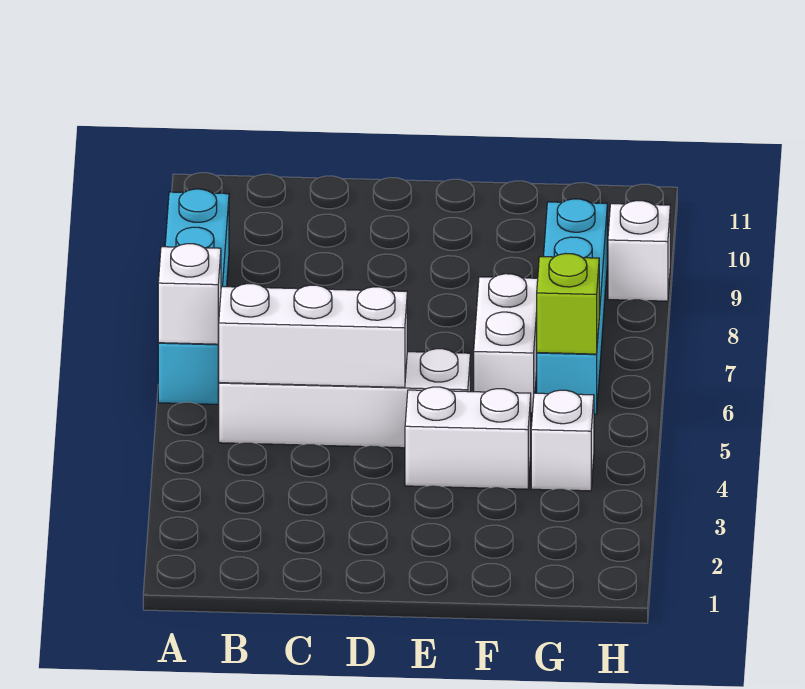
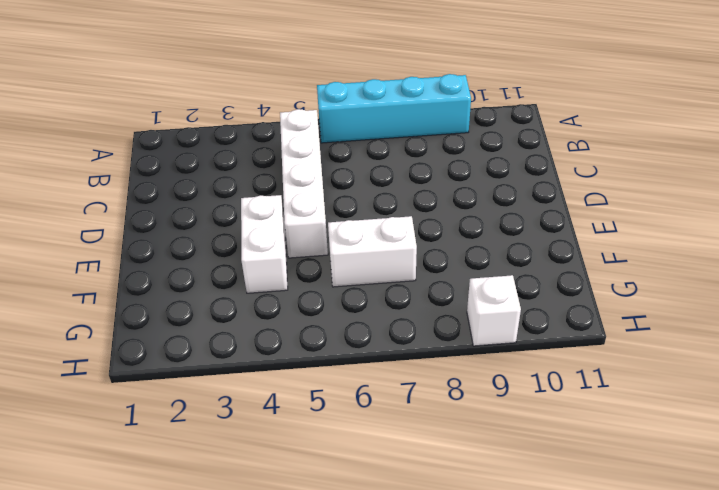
none -> white 1x1 brick [531,390,594,491]
none -> cyan 1x4 brick [537,199,607,414]

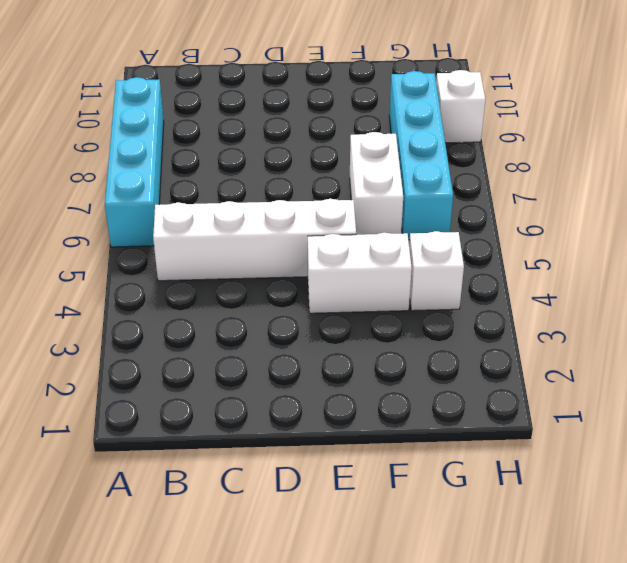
none -> white 1x1 brick [158,244,221,344]
none -> white 1x3 brick [218,284,407,387]

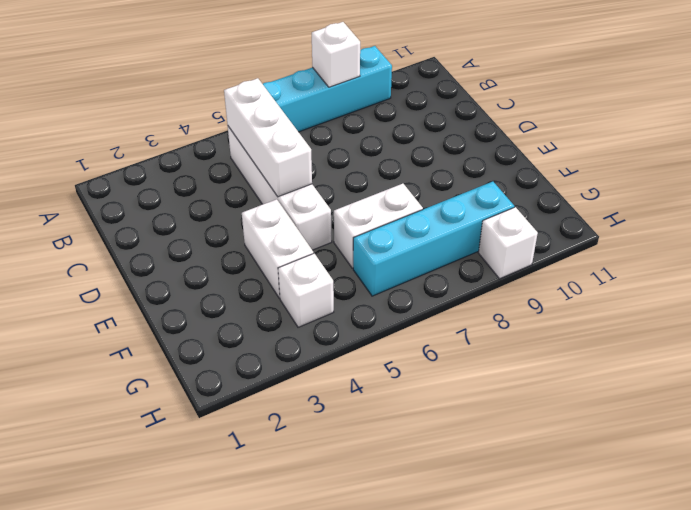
white 1x1 brick [312,22,360,87] -> white 1x1 brick moved to [158,244,221,344]
none -> lime 1x1 brick [537,253,599,354]

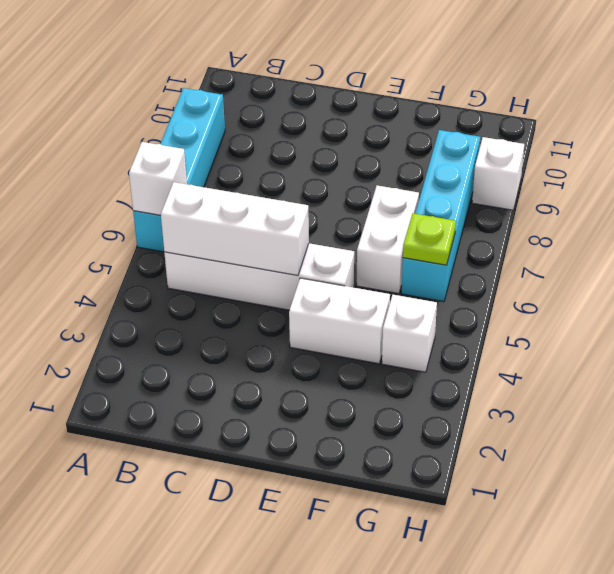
lime 1x1 plate [403,213,456,265] -> lime 1x1 brick [537,253,599,354]

